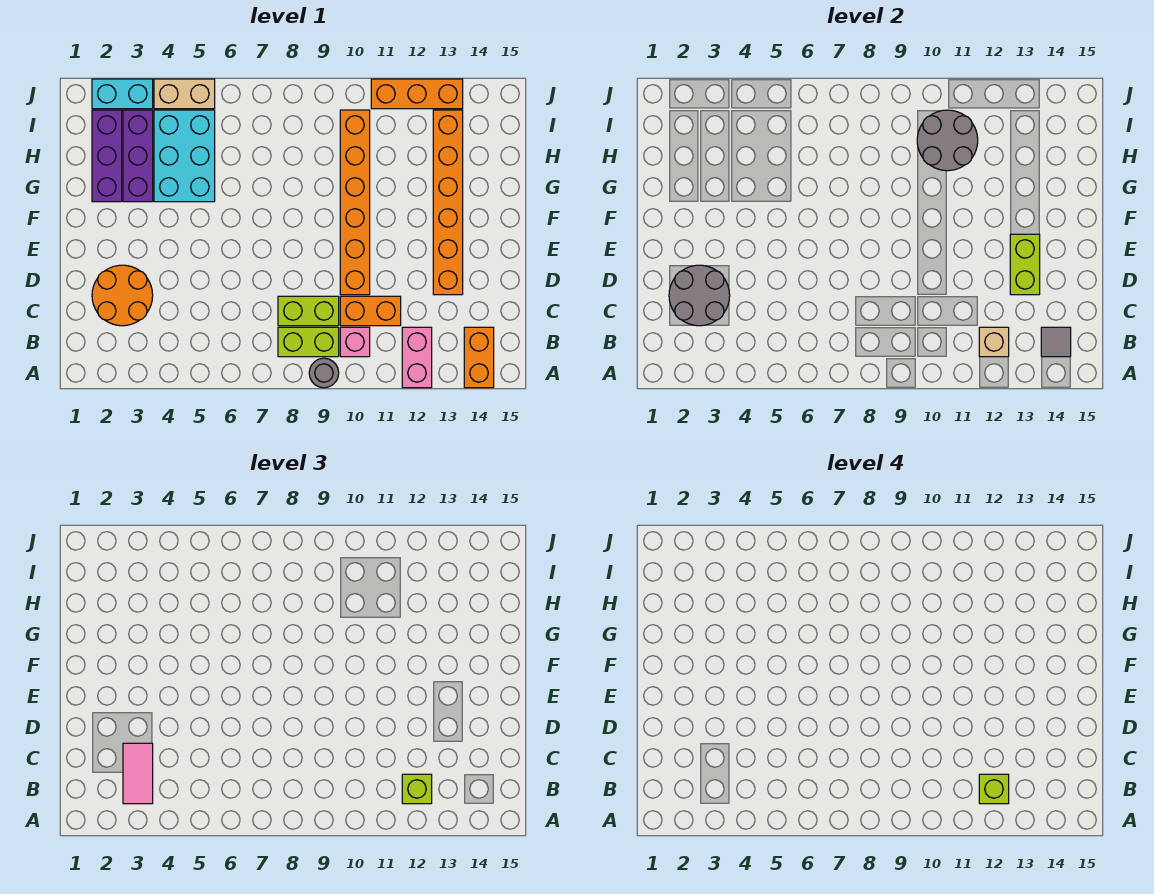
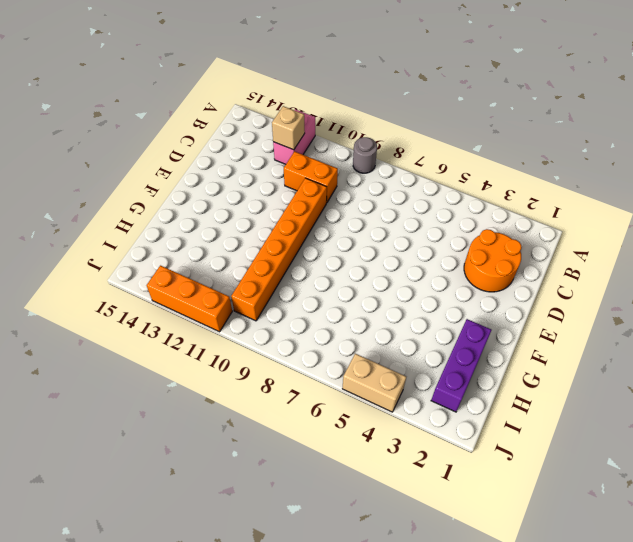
none -> orange 1x2 brick [464,327,494,388]
none -> lime 1x2 brick [278,327,339,357]
none -> pink 1x1 brick [340,327,370,357]

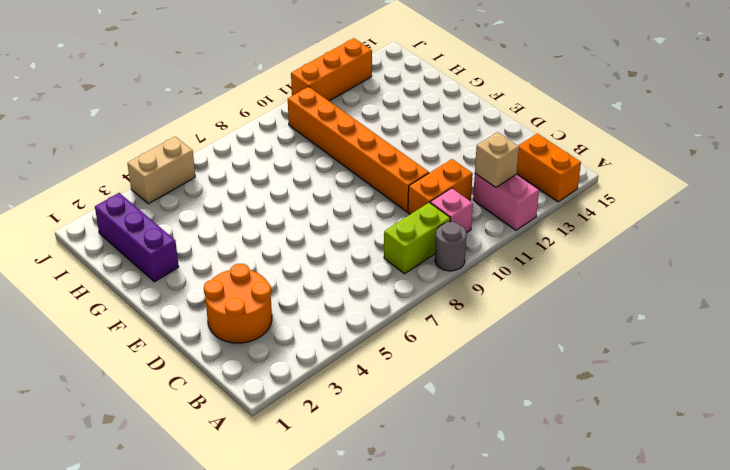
none -> lime 1x2 brick [278,296,339,326]
none -> orange 1x6 brick [433,110,463,295]
none -> purple 1x3 brick [123,110,153,202]

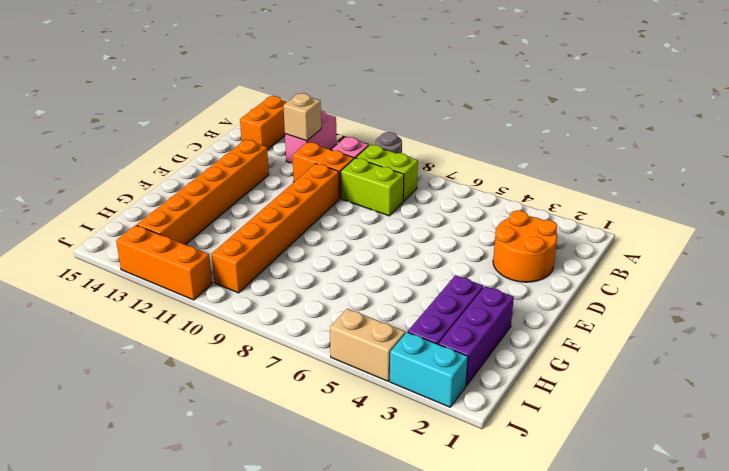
none -> cyan 2x3 brick [154,110,215,202]
none -> grey 1x1 tile [1041,327,1071,357]
none -> grey 2x2 round brick [669,265,730,326]

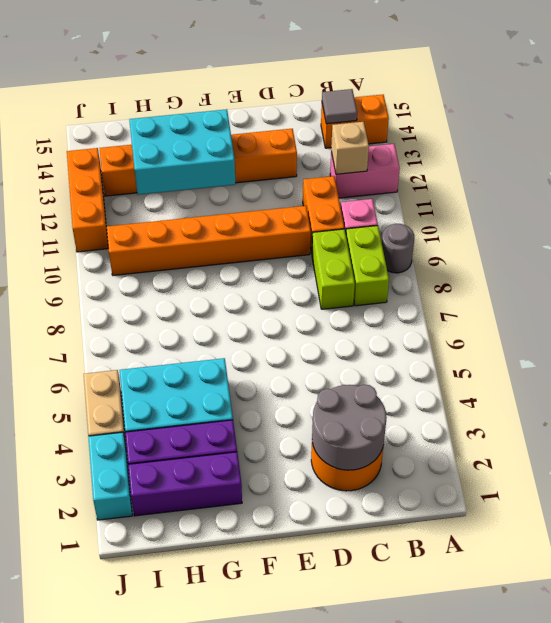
cyan 2x3 brick [129,109,235,195] -> none
none -> lime 1x2 brick [1010,234,1040,295]
none -> grey 2x2 round brick [917,110,978,171]
none -> pink 1x2 tile [123,743,153,804]

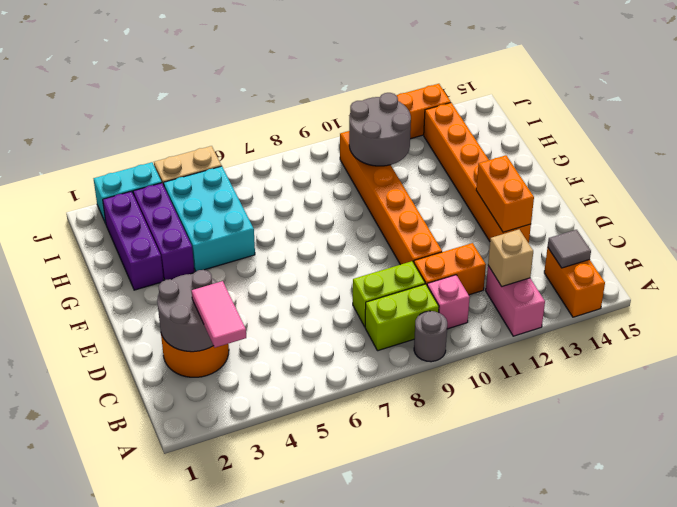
orange 1x2 brick [476,155,534,232] -> lime 1x2 brick [1010,234,1040,295]
none -> lime 1x1 brick [402,774,432,804]
none -> lime 1x1 brick [979,774,1009,804]

